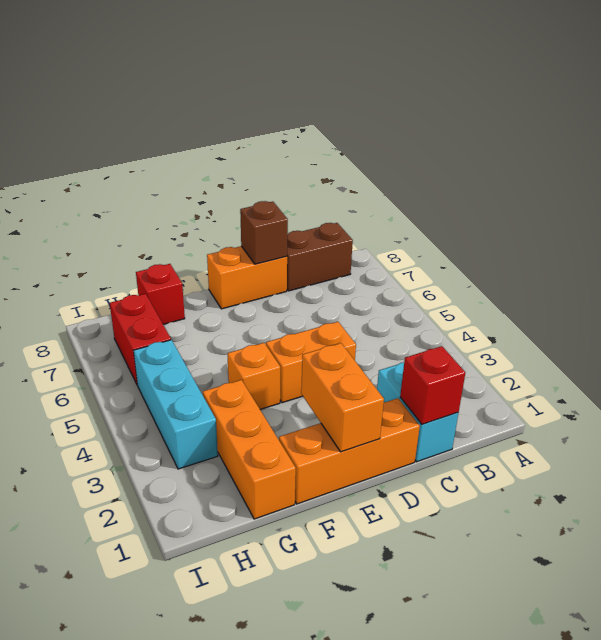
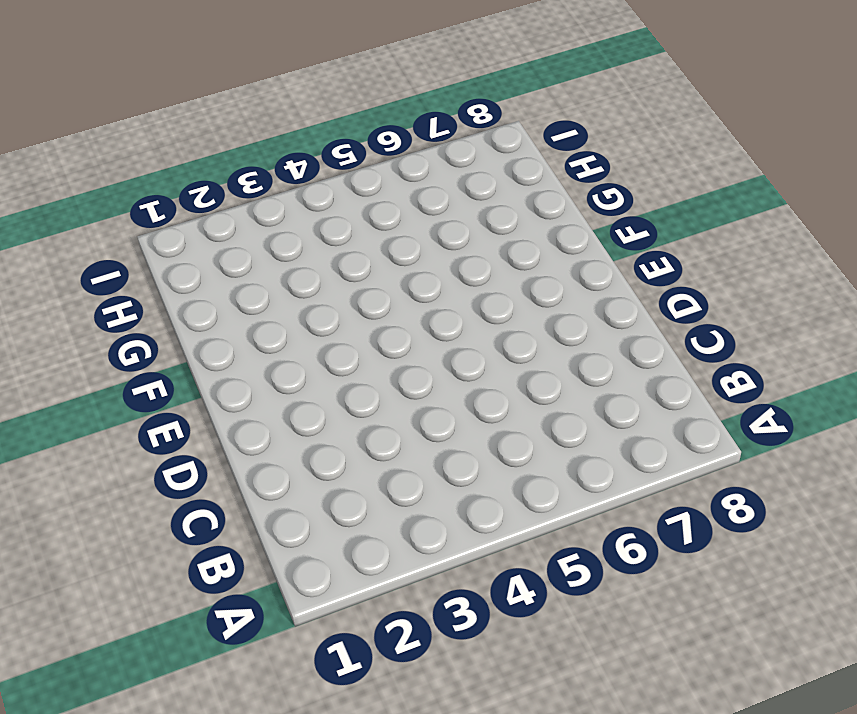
none -> brown 1x2 brick [287,223,353,291]
none -> cyan 1x2 brick [377,362,458,462]
none -> orange 1x3 brick [279,398,420,504]

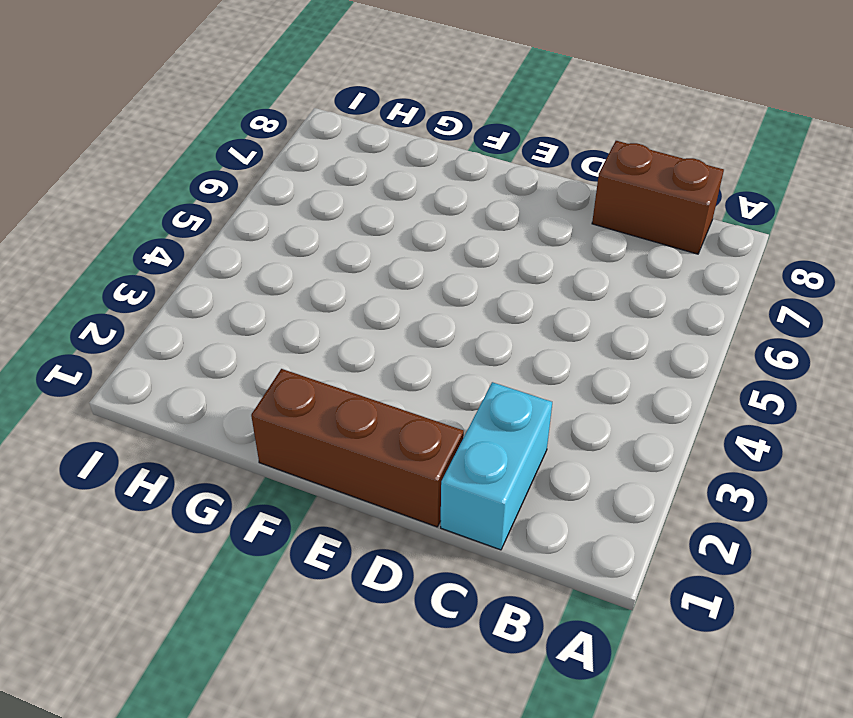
brown 1x3 brick [251,369,464,527] -> orange 1x3 brick [279,398,420,504]
none -> orange 1x2 brick [266,322,356,403]
none -> orange 1x2 brick [207,246,287,309]
none -> orange 1x1 brick [227,343,280,409]

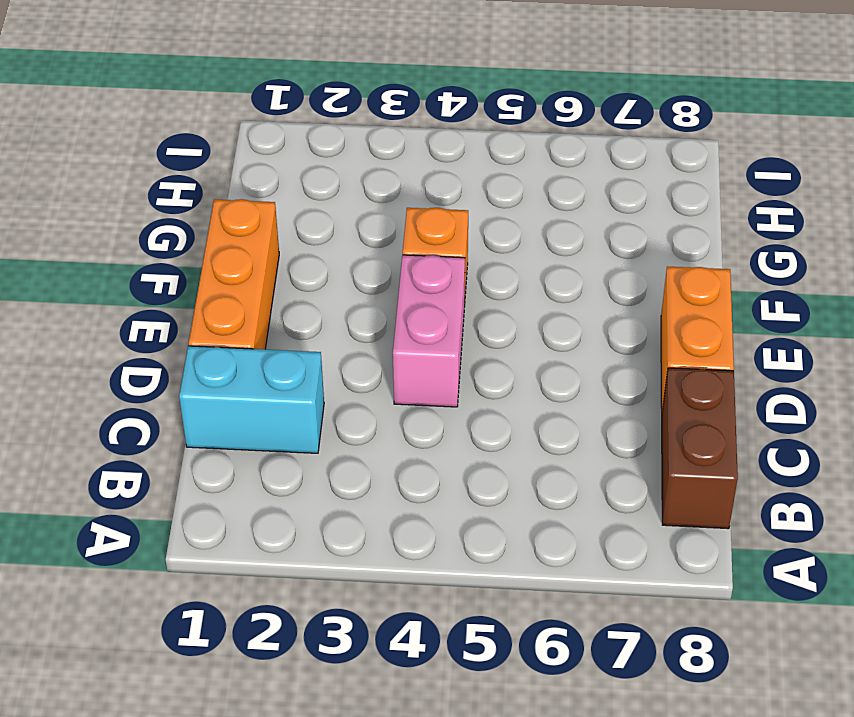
pink 1x2 brick [393,255,465,407] -> orange 1x2 brick [266,322,356,403]
none -> orange 1x3 brick [203,380,296,519]
none -> red 1x1 brick [136,264,185,324]
none -> cyan 1x3 brick [134,340,218,469]

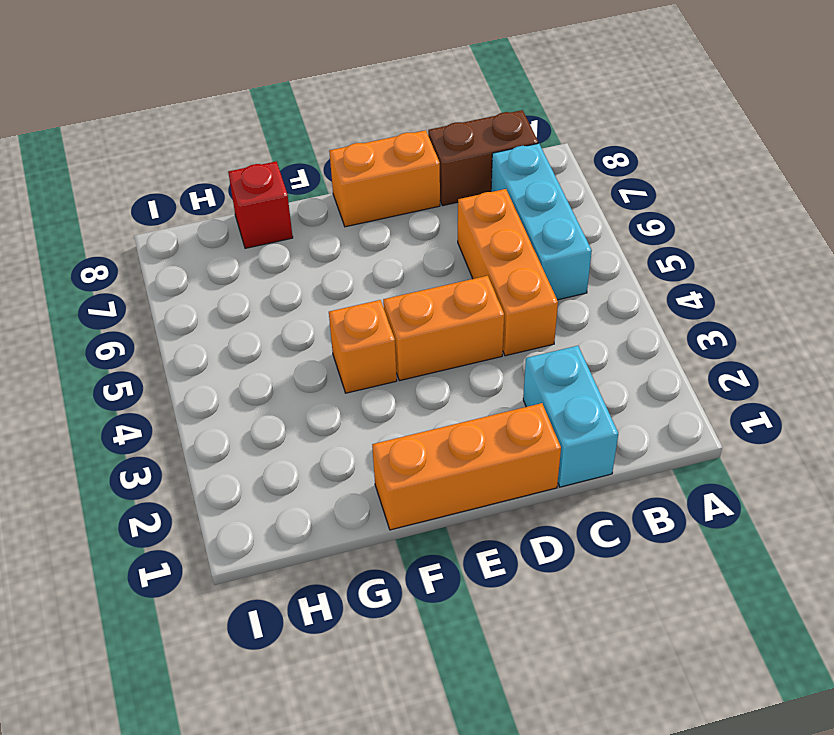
cyan 1x3 brick [491,143,592,300] -> cyan 1x3 brick moved to [134,340,218,469]
orange 1x3 brick [458,189,558,356] -> orange 1x3 brick moved to [203,380,296,519]
none -> red 1x2 brick [110,294,171,385]
none -> red 1x1 brick [400,346,465,424]
none -> brown 1x1 brick [240,201,288,264]

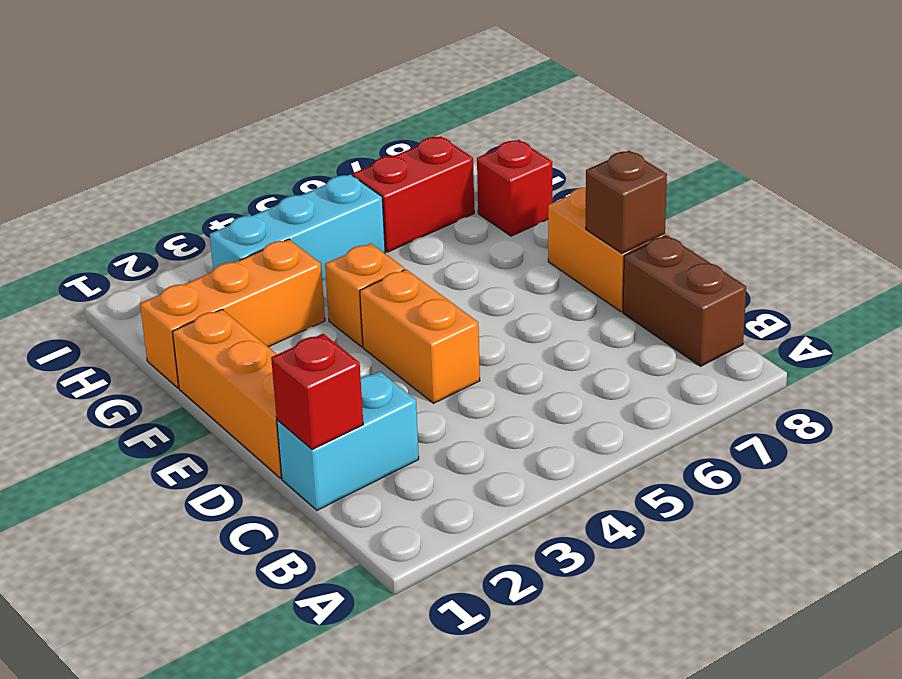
none -> orange 1x2 brick [301,343,384,452]

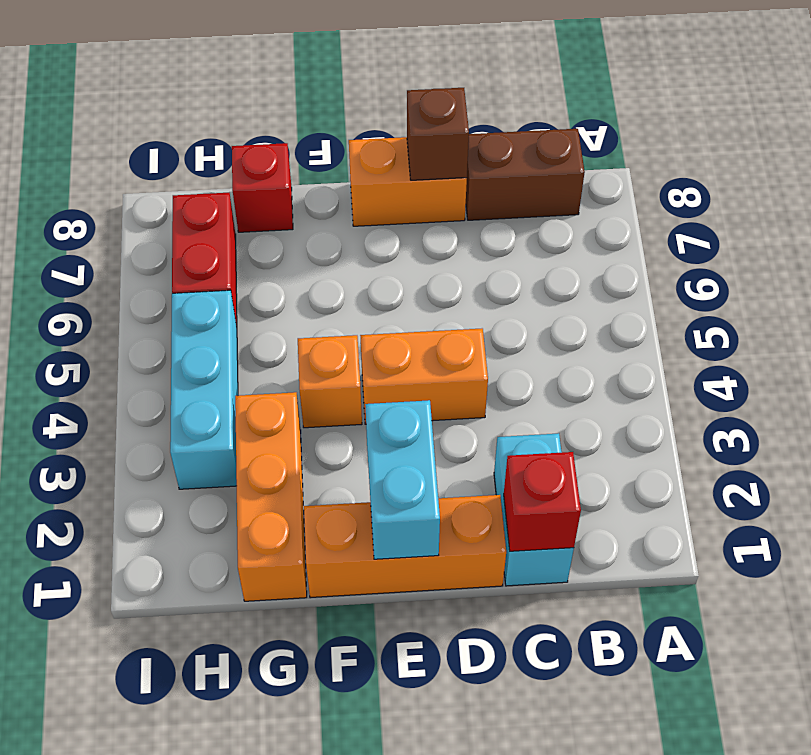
cyan 1x2 brick [365,400,440,559] -> orange 1x2 brick [301,343,384,452]

